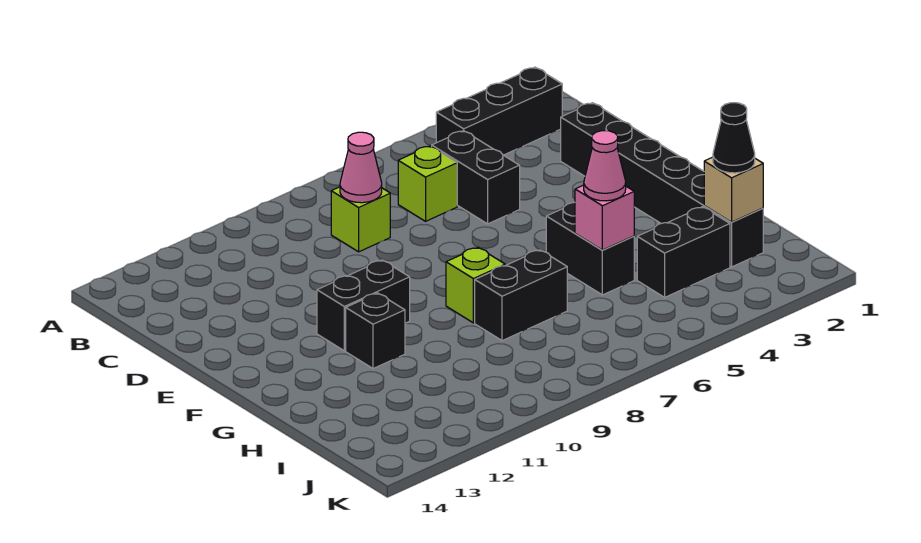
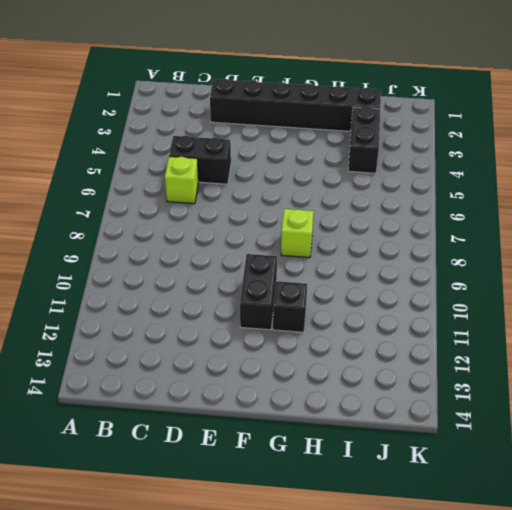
none -> black 1x3 brick [436,67,562,155]
none -> lime 1x1 brick [331,187,390,252]
none -> black 1x2 brick [546,202,634,295]

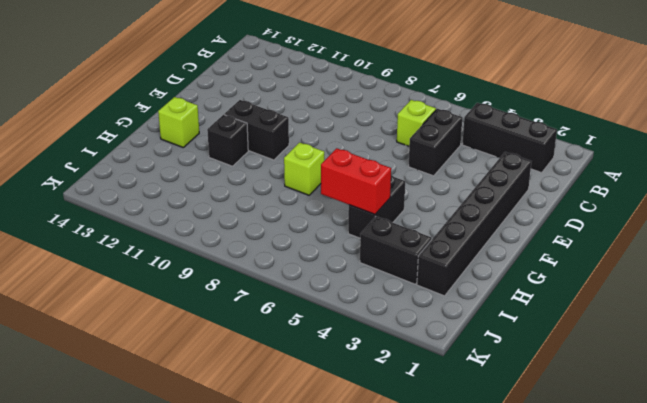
lime 1x1 brick [158,97,199,147] -> lime 1x1 brick moved to [331,187,390,252]
red 1x2 brick [321,148,391,214] -> pink 1x1 brick [575,185,634,250]
none -> black 1x2 brick [475,250,567,341]
none -> pink 1x1 cone [340,132,382,203]
none -> tan 1x1 brick [704,157,763,222]

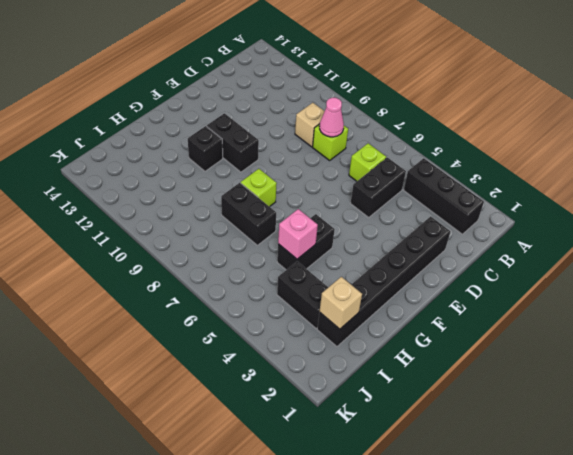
tan 1x1 brick [295,103,325,147] -> none
none -> pink 1x1 cone [584,131,626,201]
none -> black 1x1 cone [713,103,755,173]

